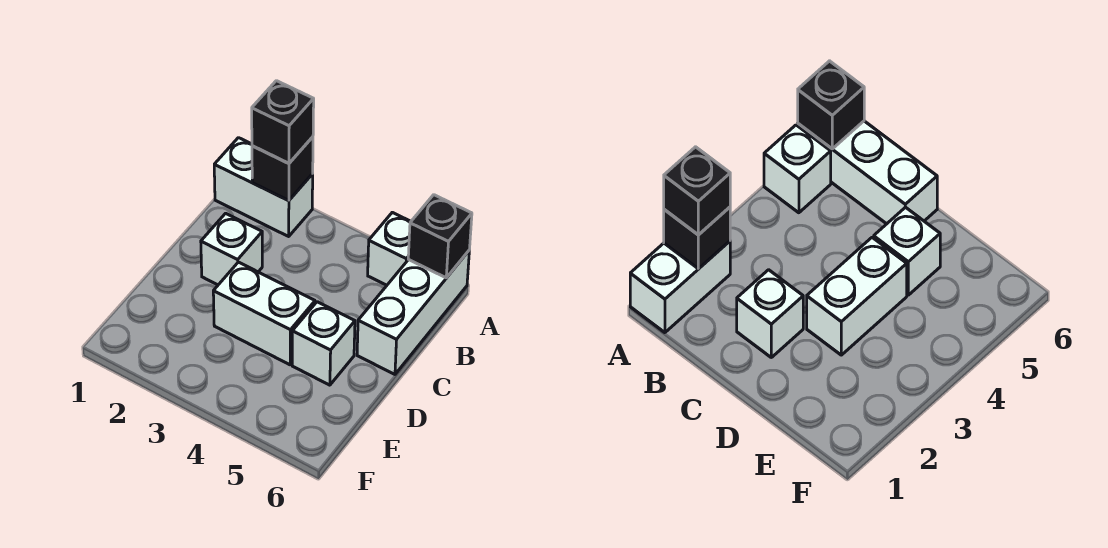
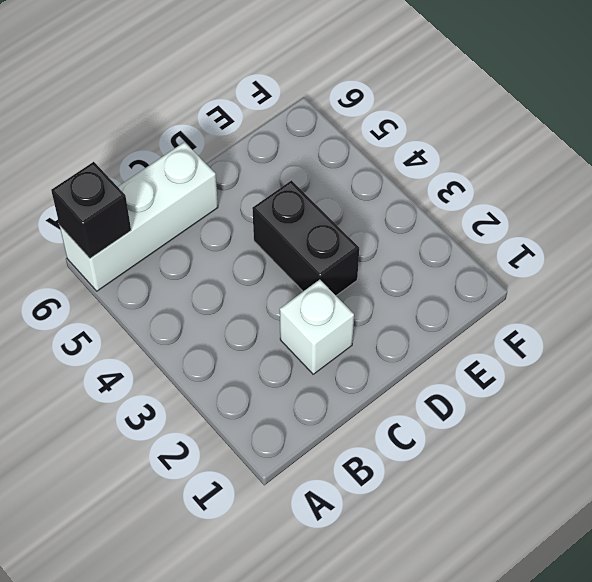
black 1x2 brick [252,180,359,296] -> white 1x2 brick [213,262,315,365]
none -> white 1x2 brick [214,138,313,236]
none -> white 1x1 brick [368,212,411,285]

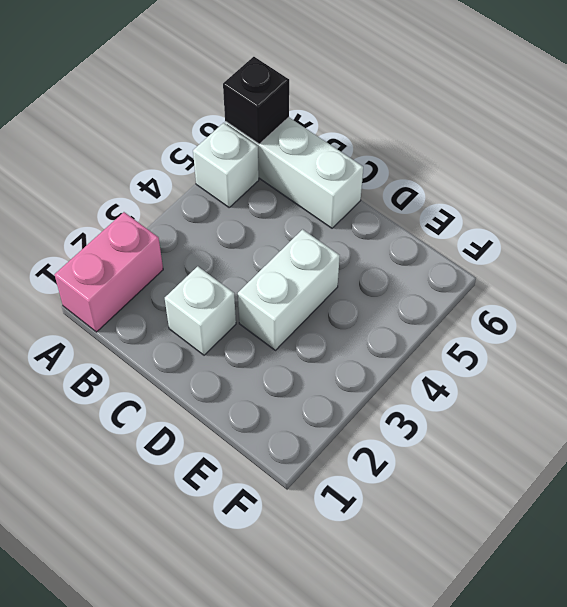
pink 1x2 brick [55,212,163,332] -> white 1x2 brick [214,138,313,236]
none -> white 1x1 brick [292,302,355,385]
none -> black 1x1 brick [252,137,313,201]

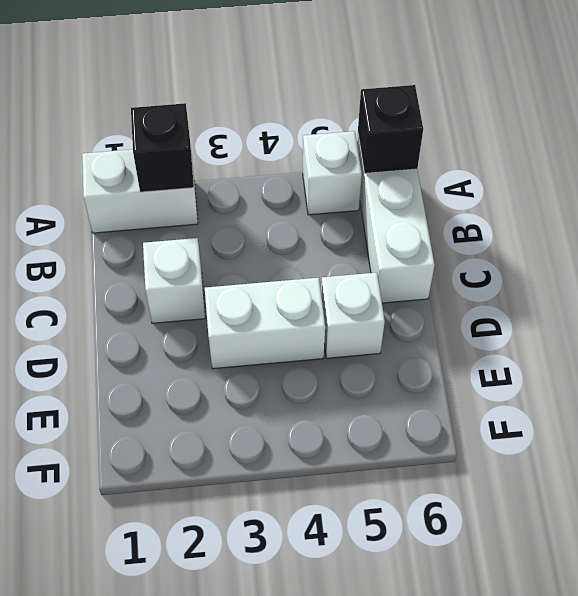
none -> black 1x1 brick [252,81,314,163]

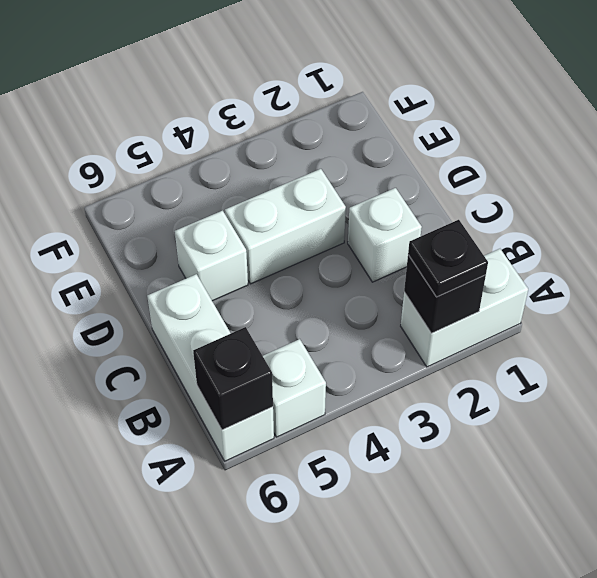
black 1x1 plate [408,220,488,297] -> black 1x1 brick [252,81,314,163]

